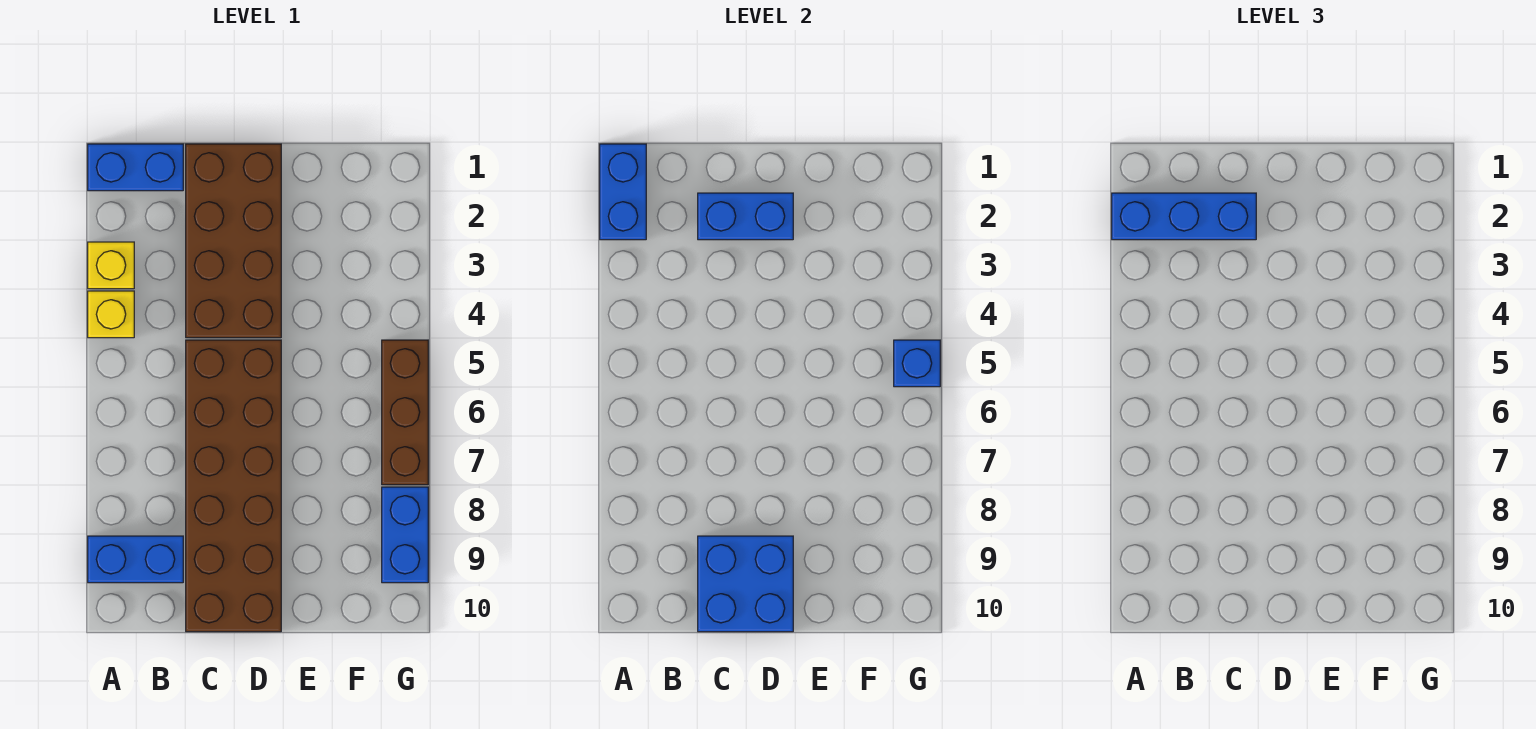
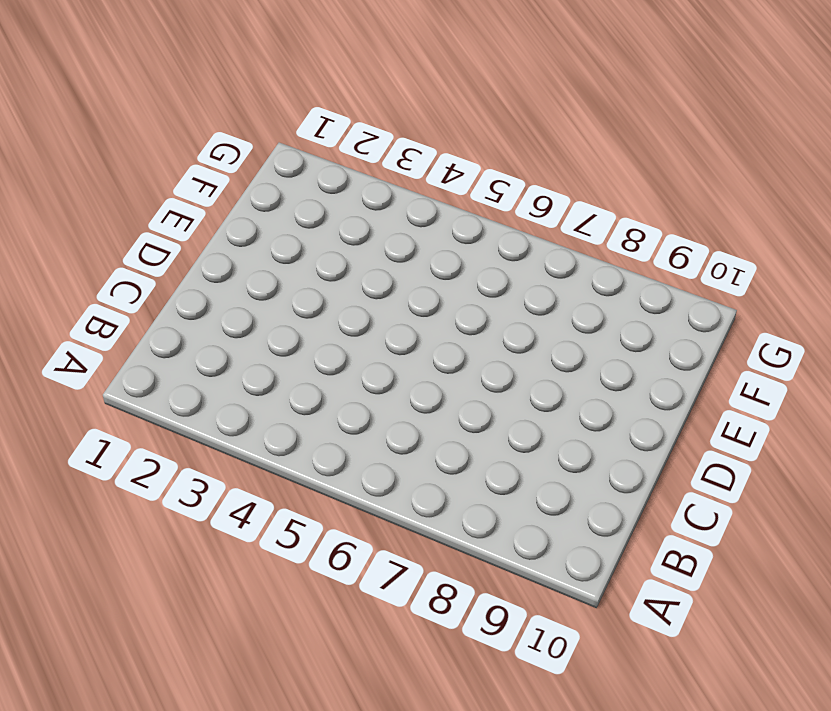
none -> blue 1x2 brick [88,144,183,191]
none -> yellow 1x1 brick [88,242,134,289]
none -> yellow 1x1 brick [88,291,134,338]

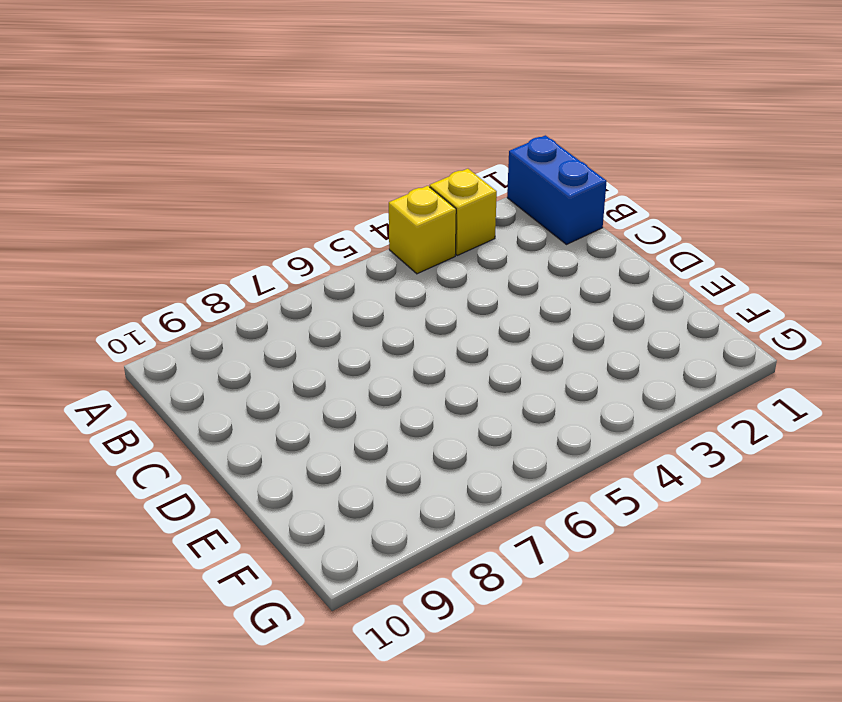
none -> blue 1x2 brick [88,536,183,583]
none -> brown 2x4 brick [186,144,281,338]
none -> brown 2x6 brick [186,340,281,632]

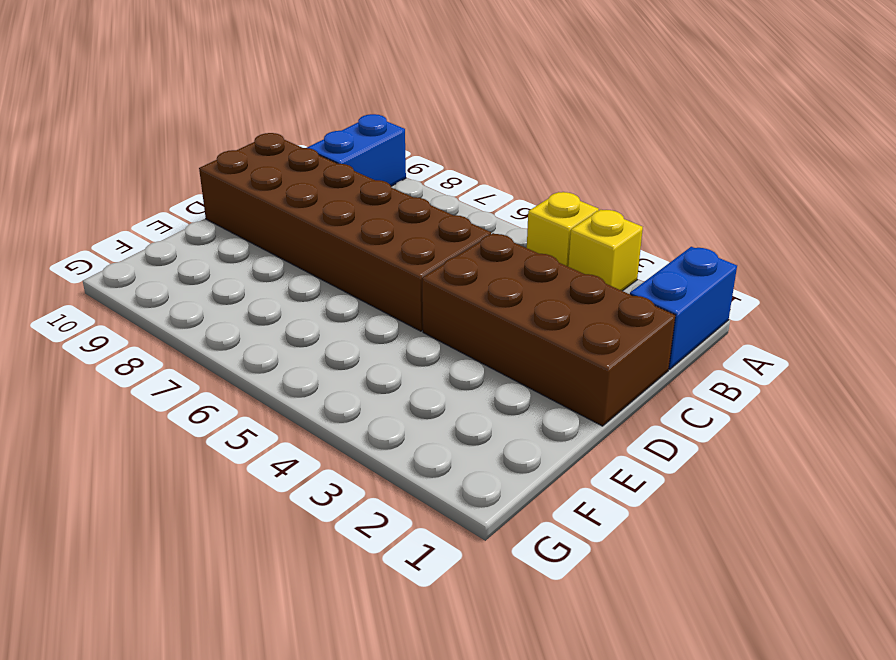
none -> brown 1x3 brick [382,340,428,485]
none -> blue 1x2 brick [382,487,428,583]
none -> blue 1x2 brick [600,144,646,240]

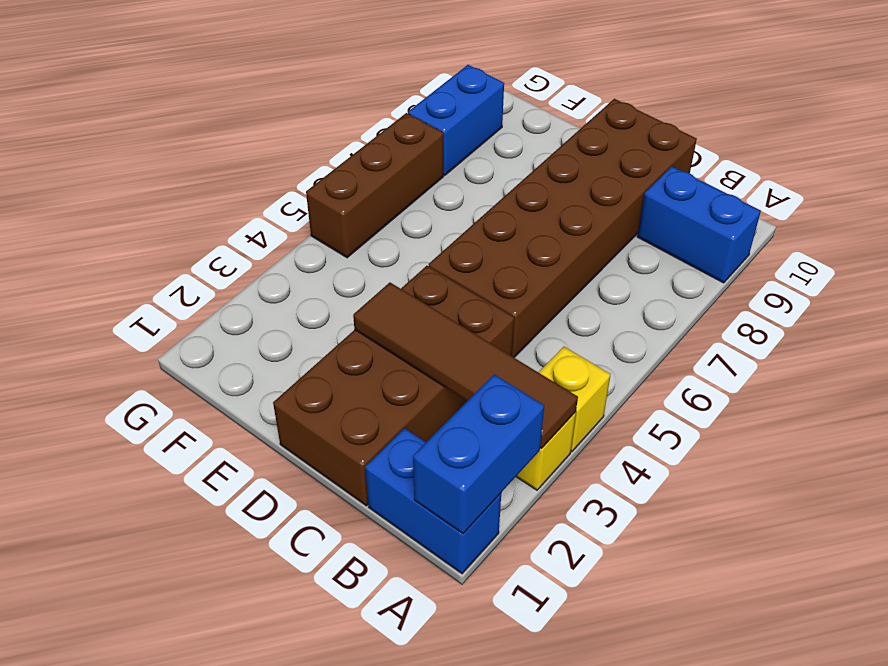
brown 1x4 tile [353,283,578,449] -> none
none -> blue 1x2 brick [698,193,793,240]
none -> blue 2x2 brick [698,536,793,632]
none -> blue 1x1 brick [894,340,940,387]

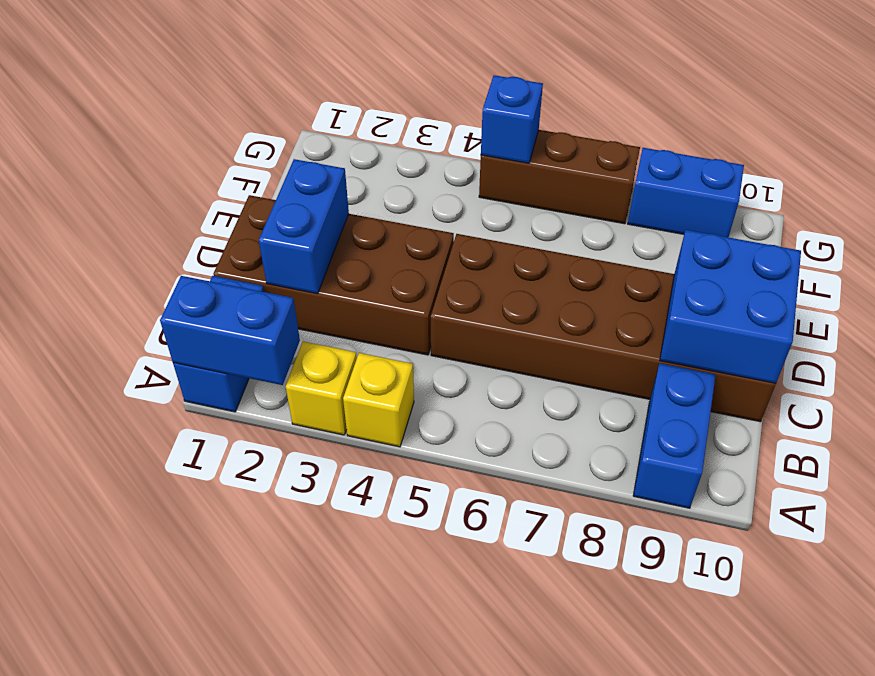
none -> blue 1x3 brick [1112,193,1256,240]

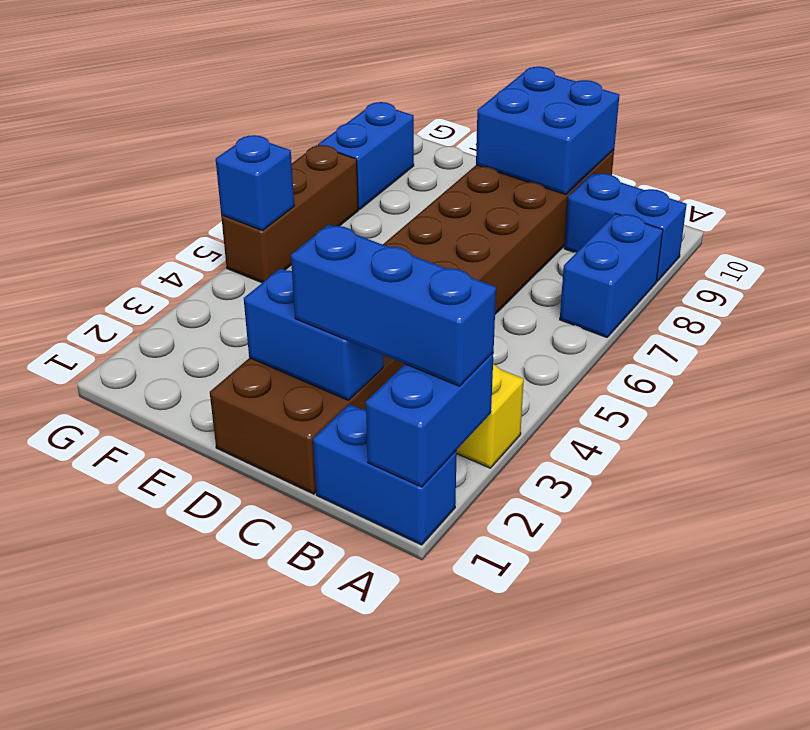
blue 1x2 brick [560,214,663,337] -> none
none -> yellow 1x1 brick [88,291,134,338]

